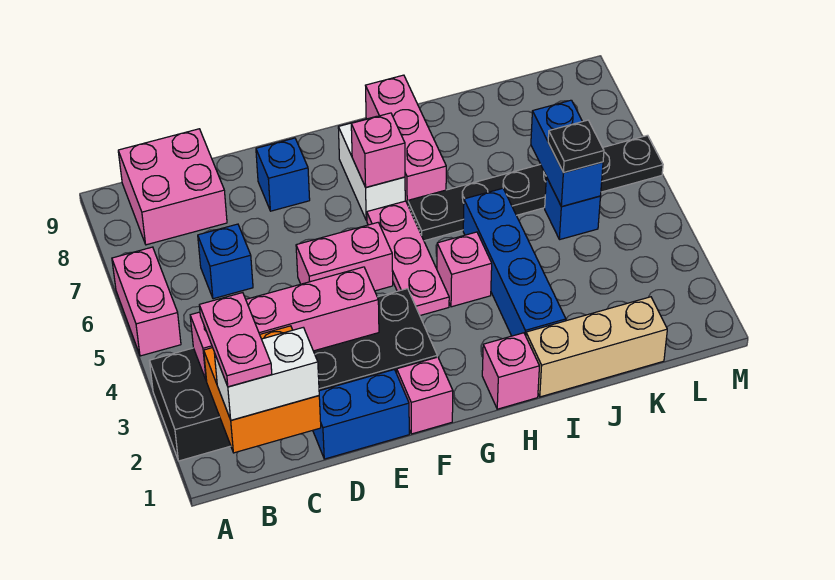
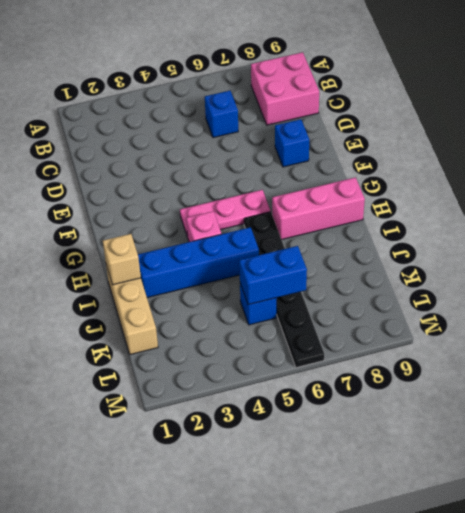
tan 1x1 brick [103,234,141,285] -> none
none -> black 2x6 brick [149,289,437,461]
none -> pink 1x2 brick [112,247,181,356]
none -> blue 1x2 brick [313,370,409,459]

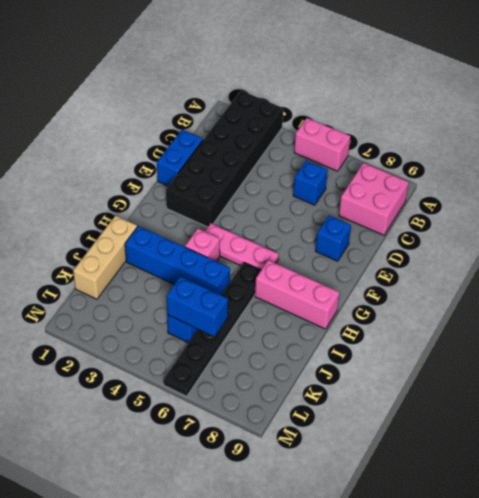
none -> pink 1x2 brick [296,223,393,291]
none -> pink 1x1 brick [397,357,453,434]
none -> white 1x2 brick [338,116,405,221]

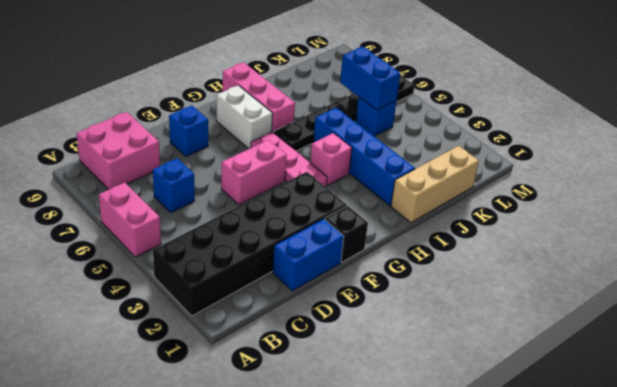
black 1x1 brick [325,206,368,262] -> pink 1x1 brick [397,357,453,434]
none -> pink 1x1 brick [482,333,539,409]
none -> orange 2x2 brick [204,326,321,453]
none -> pink 1x4 brick [190,267,379,381]

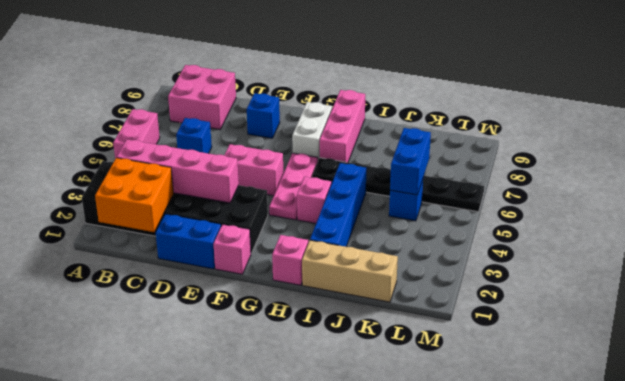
none -> pink 1x1 brick [351,113,405,187]
none -> white 1x2 brick [214,327,319,420]
none -> black 1x1 plate [548,120,604,173]

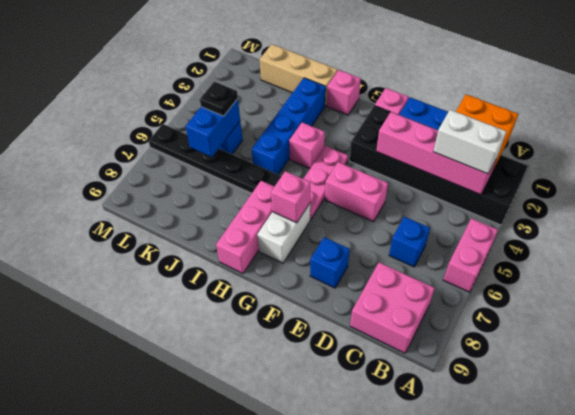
white 1x2 brick [433,110,507,174] -> white 1x2 brick moved to [214,327,319,420]
none -> pink 1x2 plate [199,293,272,387]

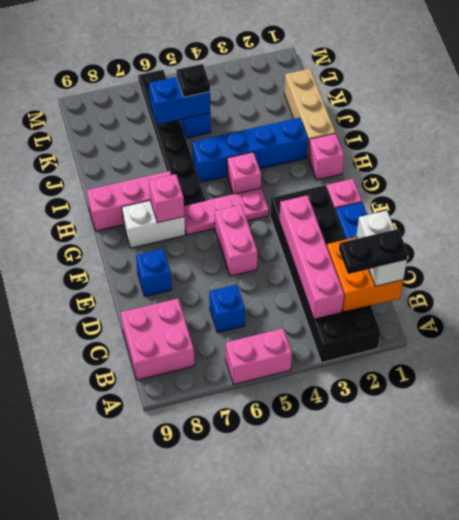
black 1x2 plate [339,229,408,274] -> pink 1x2 plate [199,293,272,387]

